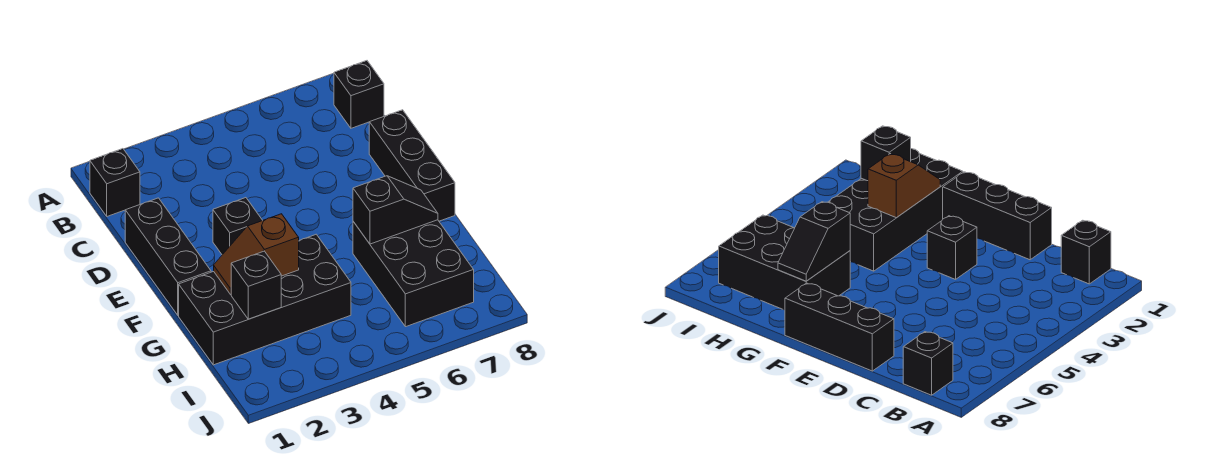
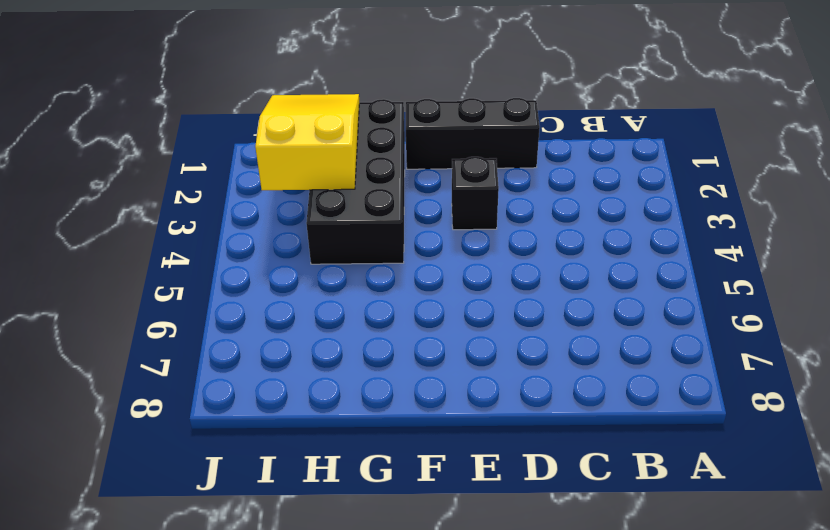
yellow 2x3 slope [255,94,359,190] -> black 1x1 brick [231,251,281,319]
none -> black 1x1 brick [90,149,140,216]
none -> black 1x1 brick [334,61,384,128]

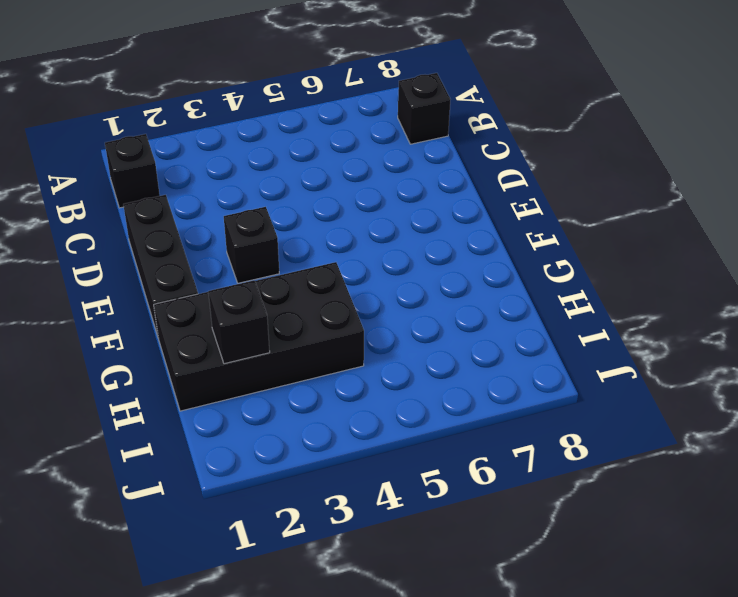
none -> black 1x3 brick [369,110,455,221]
none -> black 2x3 brick [353,220,474,327]

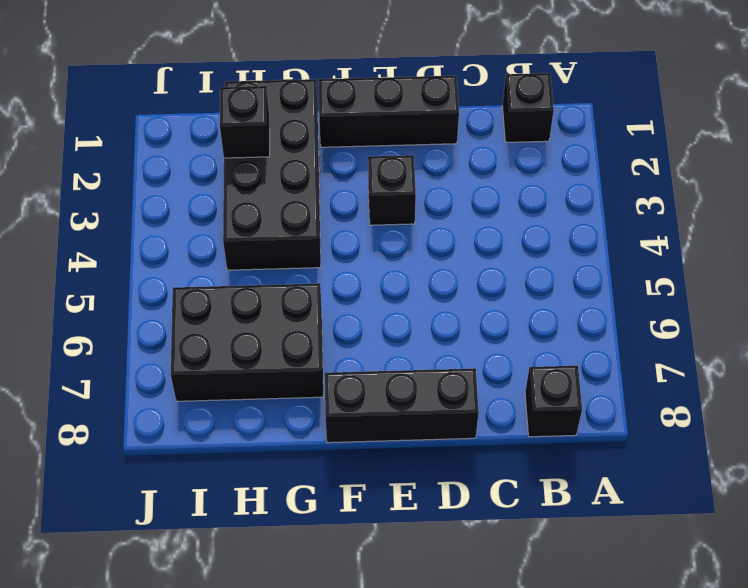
none -> brown 1x2 slope [214,214,299,294]
none -> black 1x2 slope [353,176,438,244]

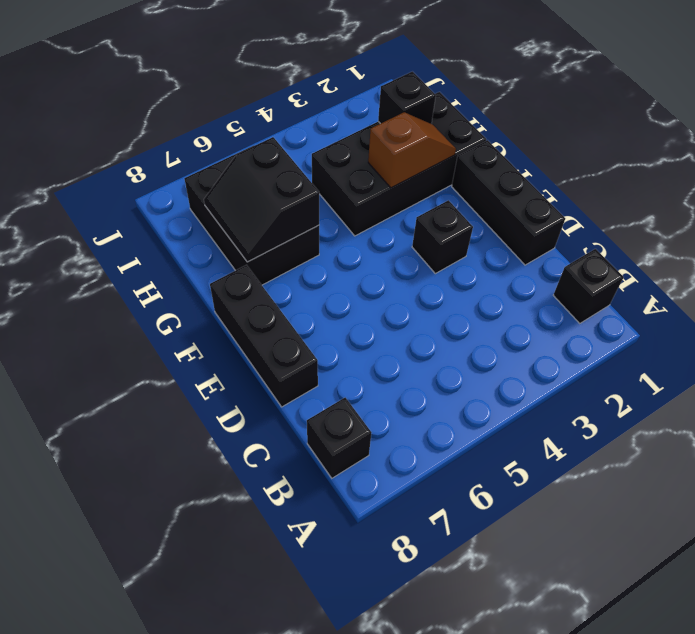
black 2x2 slope [204,137,319,262] -> black 1x2 slope [353,176,438,244]

